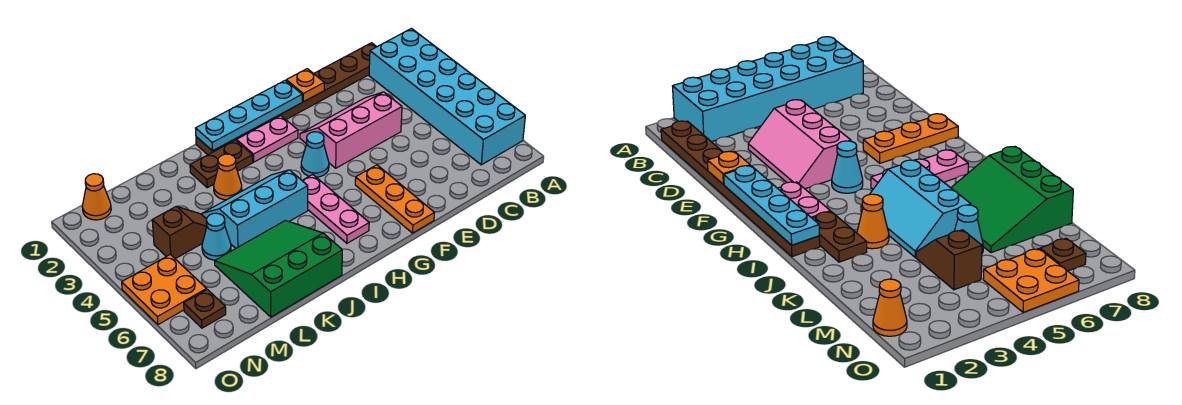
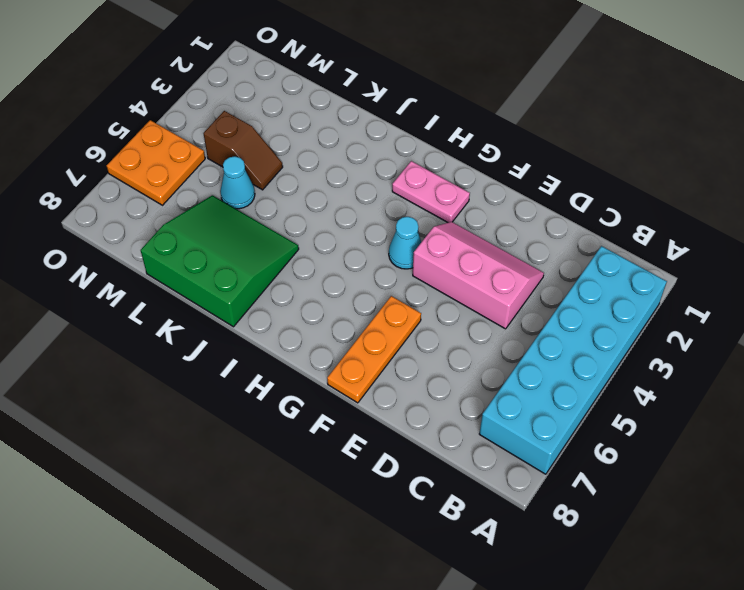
none -> brown 1x8 plate [196,43,376,155]
none -> pink 1x3 plate [302,175,369,243]
none -> brown 1x2 plate [190,140,253,188]

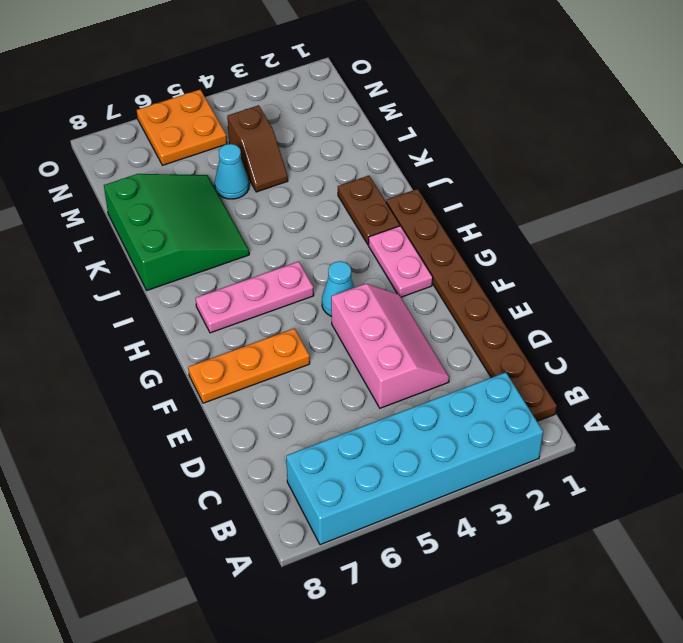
none -> cyan 2x3 slope [202,170,308,248]
none -> orange 1x1 cone [214,154,242,200]
none -> orange 1x1 cone [82,174,111,220]

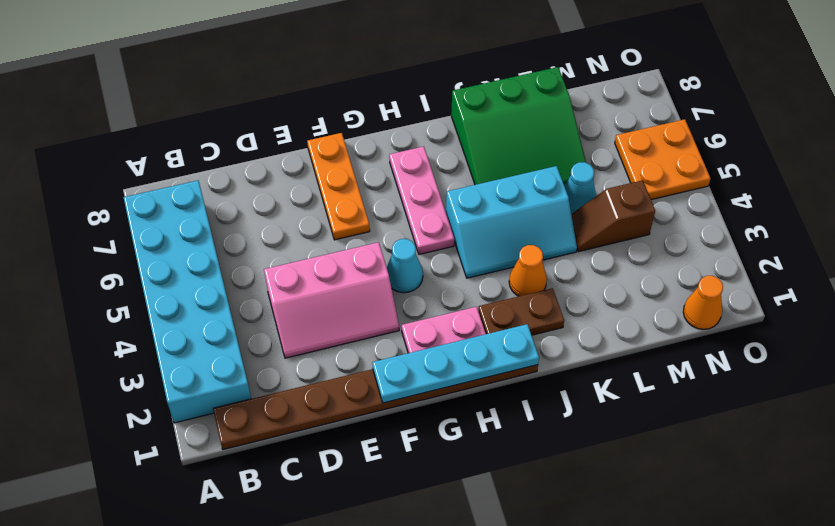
none -> brown 1x1 plate [184,289,226,328]
none -> orange 1x1 plate [286,69,324,102]

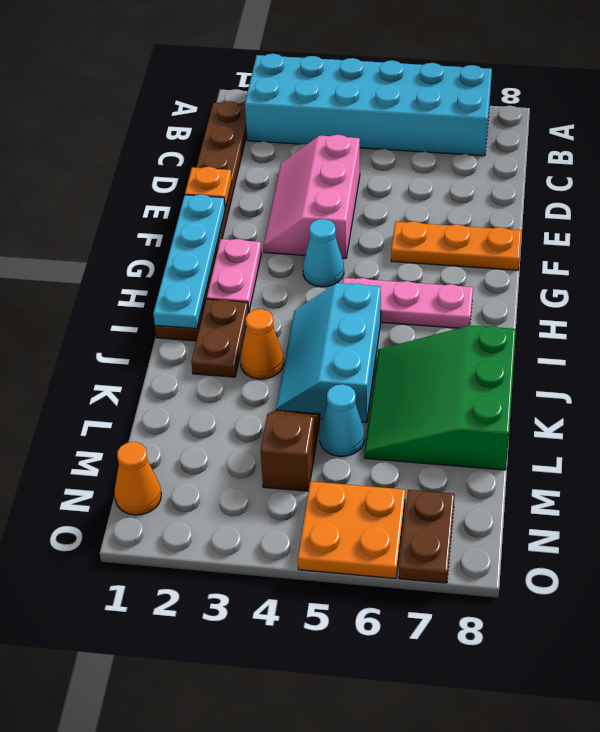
brown 1x2 plate [399,490,455,583] -> brown 1x1 plate [184,289,226,328]

